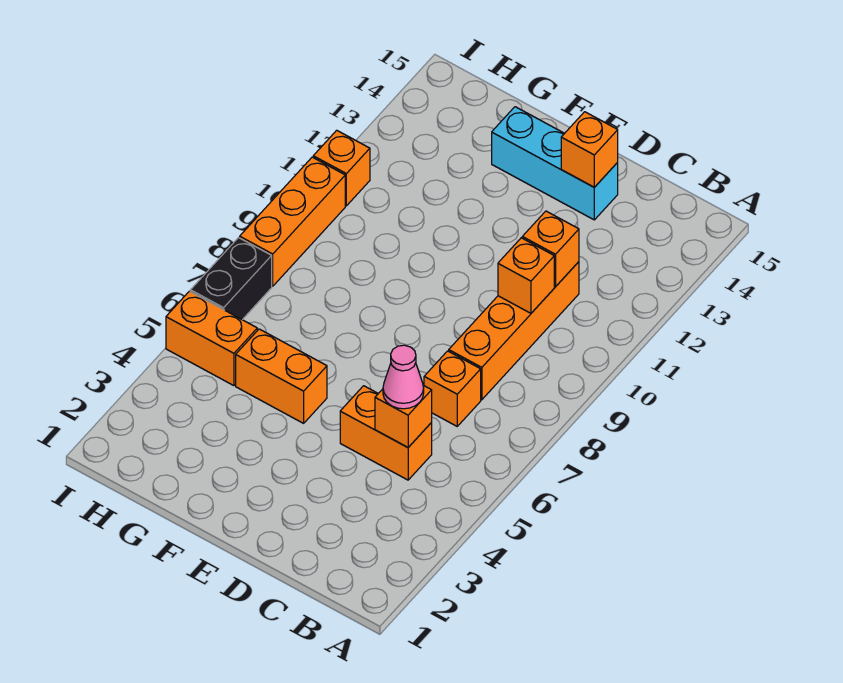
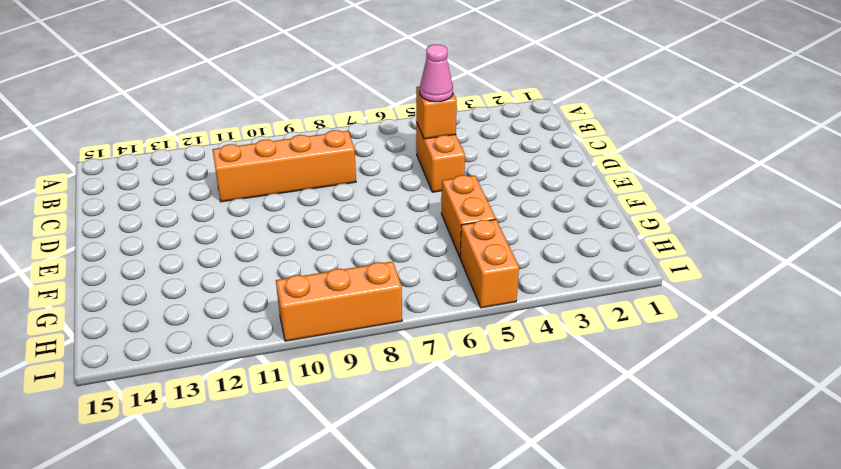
none -> orange 1x1 brick [424,351,481,426]
none -> cyan 1x3 brick [492,107,618,220]
none -> black 1x2 brick [190,238,272,320]

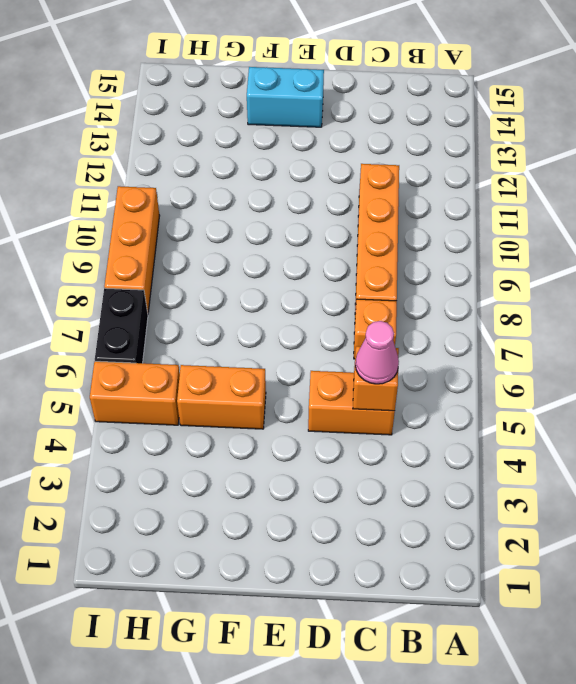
cyan 1x2 brick [247,67,324,127] -> cyan 1x3 brick [492,107,618,220]
none -> orange 1x1 brick [313,130,370,206]
none -> orange 1x1 brick [498,238,554,313]
none -> orange 1x1 brick [522,211,579,287]

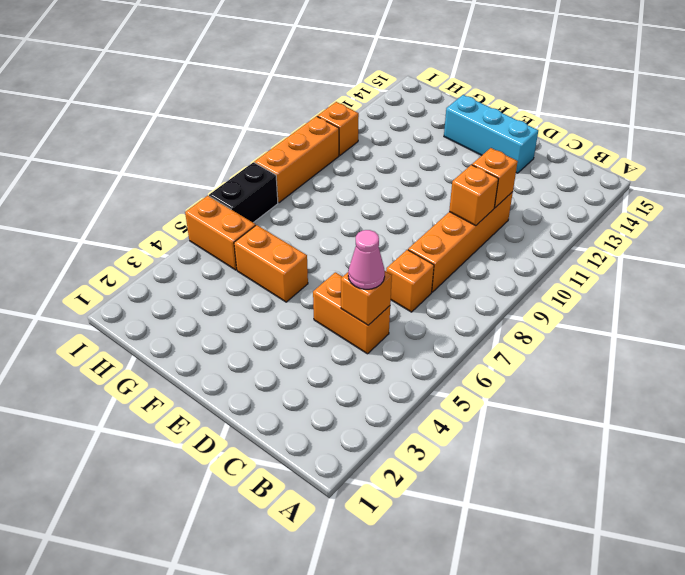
none -> orange 1x1 brick [561,112,618,187]

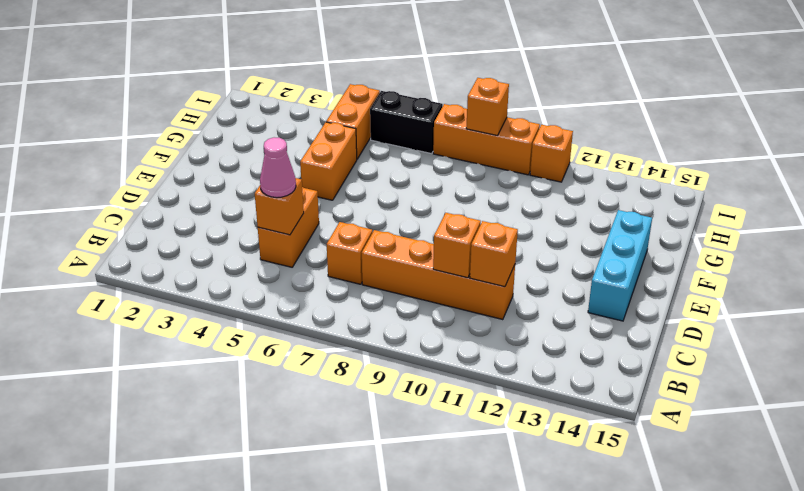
orange 1x1 brick [466,78,509,136] -> orange 1x1 brick moved to [561,112,618,187]

